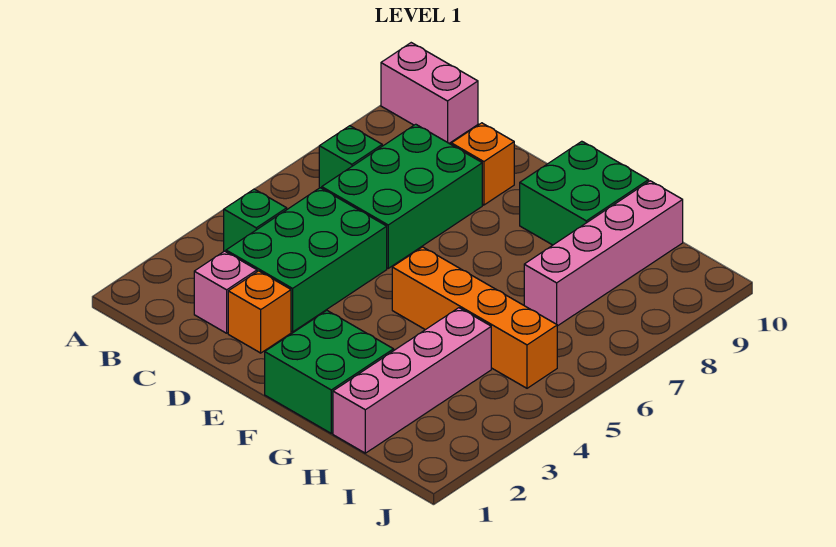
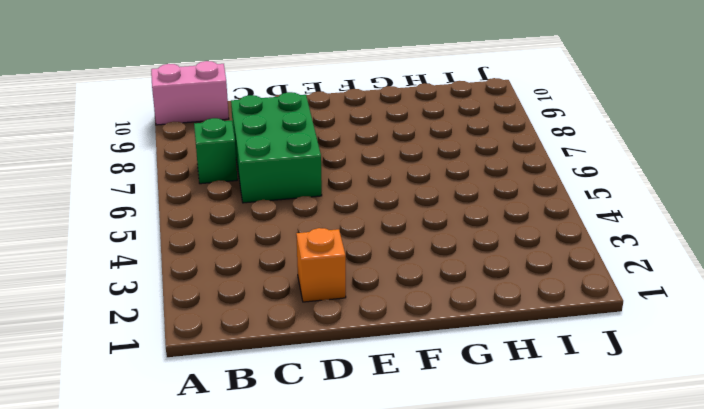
none -> green 1x1 brick [224,189,287,252]
none -> pink 1x1 brick [194,251,257,333]
none -> green 2x3 brick [226,188,387,332]

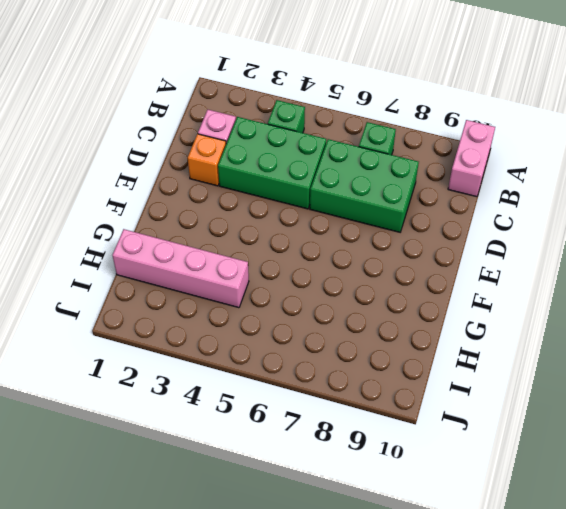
none -> orange 1x1 brick [451,123,514,205]
none -> green 2x2 brick [265,311,394,433]
none -> orange 1x4 brick [392,247,557,388]

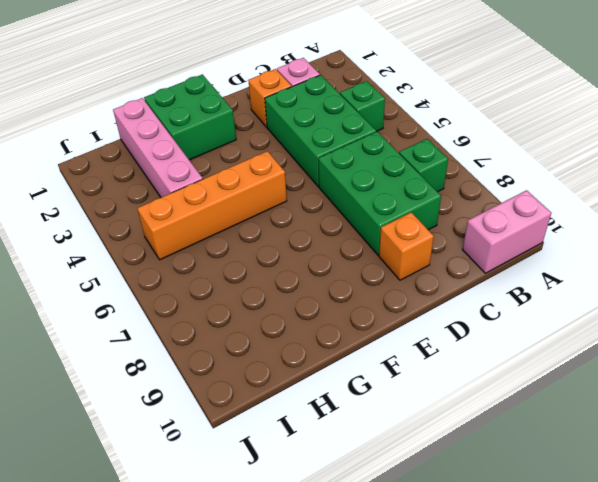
none -> green 2x2 brick [520,141,649,245]
none -> pink 1x4 brick [524,181,683,326]

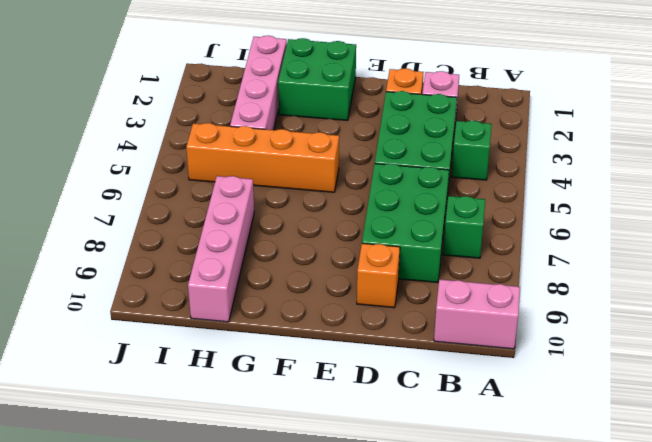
none -> green 2x2 brick [520,141,649,245]

